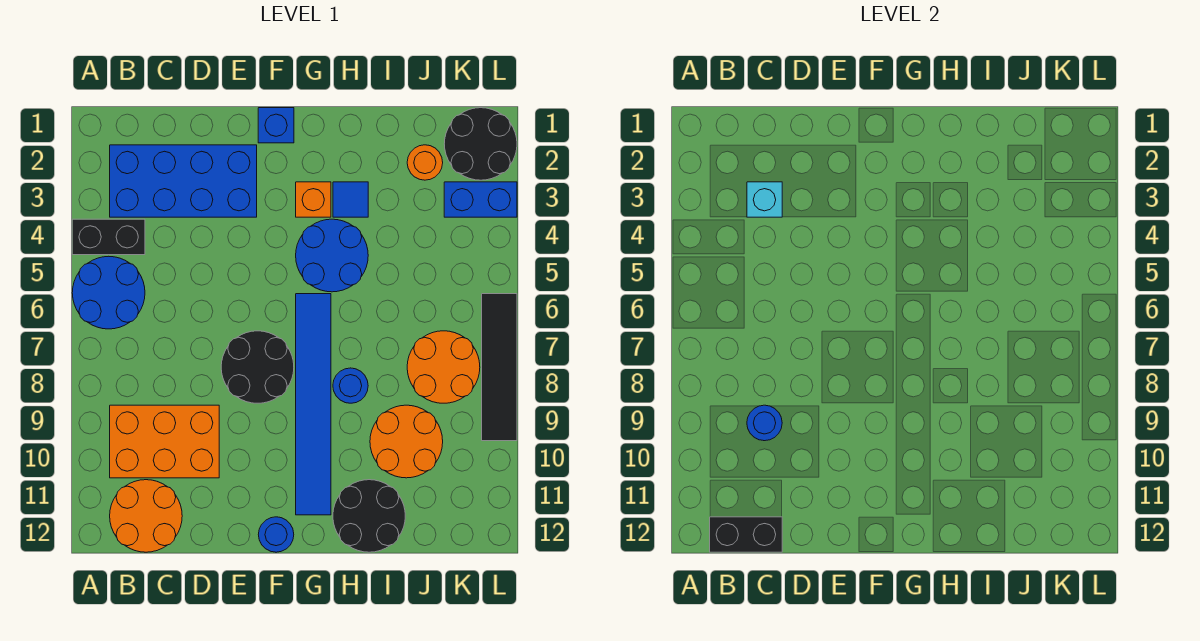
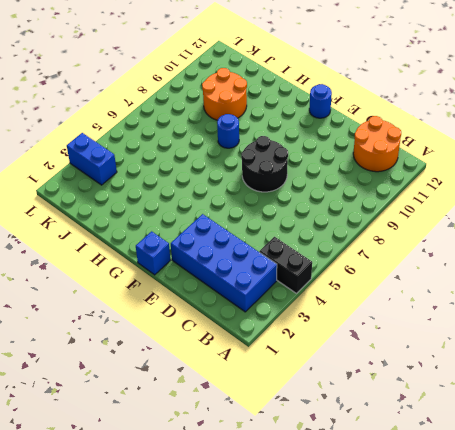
none -> blue 2x2 round brick [72,256,145,329]
none -> orange 2x3 brick [110,405,219,478]
none -> orange 1x1 brick [296,182,331,217]

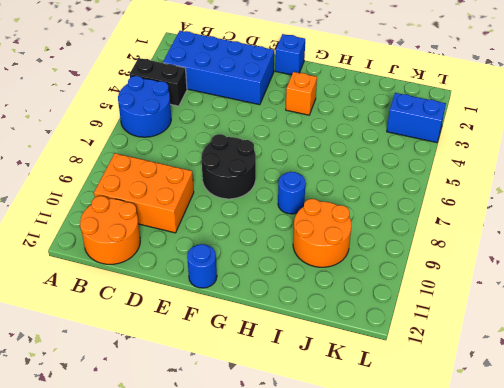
none -> blue 2x2 round brick [296,219,368,292]
none -> blue 1x6 tile [296,294,331,515]
none -> blue 1x1 tile [333,182,368,217]

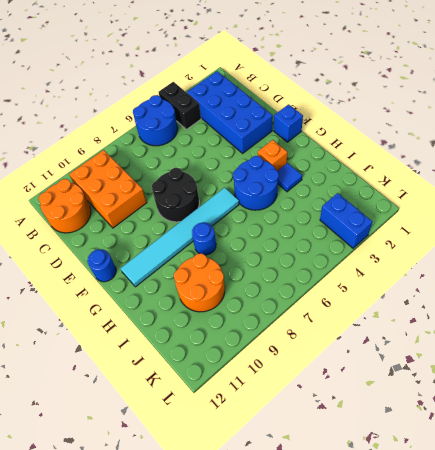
cyan 1x6 tile [121,188,239,287] -> blue 1x6 tile [296,294,331,515]
none -> black 2x2 round brick [333,480,405,552]
none -> orange 1x1 round brick [407,145,443,180]
none -> orange 2x2 round brick [407,331,480,403]

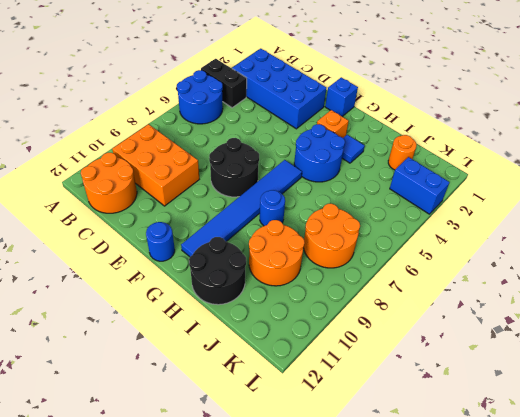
none -> black 2x2 round brick [444,108,517,180]
none -> black 1x4 tile [482,294,517,441]
none -> black 1x2 brick [710,517,782,552]

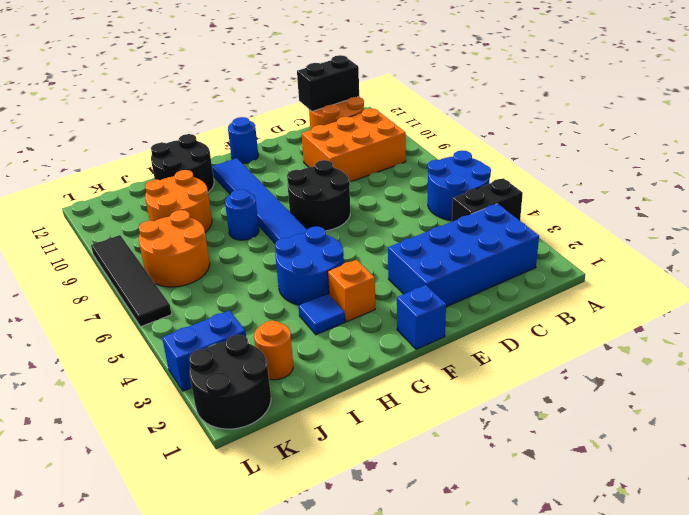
none -> cyan 1x1 brick [747,182,782,217]
none -> blue 1x1 round brick [747,405,782,441]

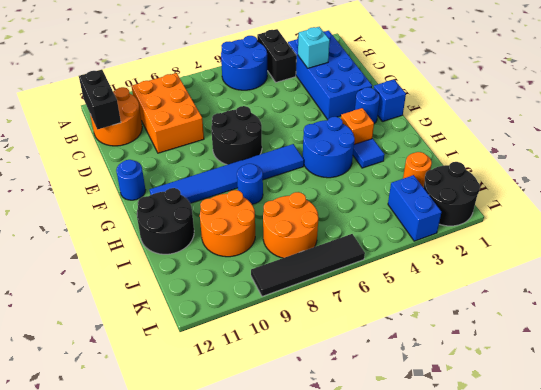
blue 1x1 round brick [355,87,380,124] -> blue 1x1 round brick moved to [747,405,782,441]

